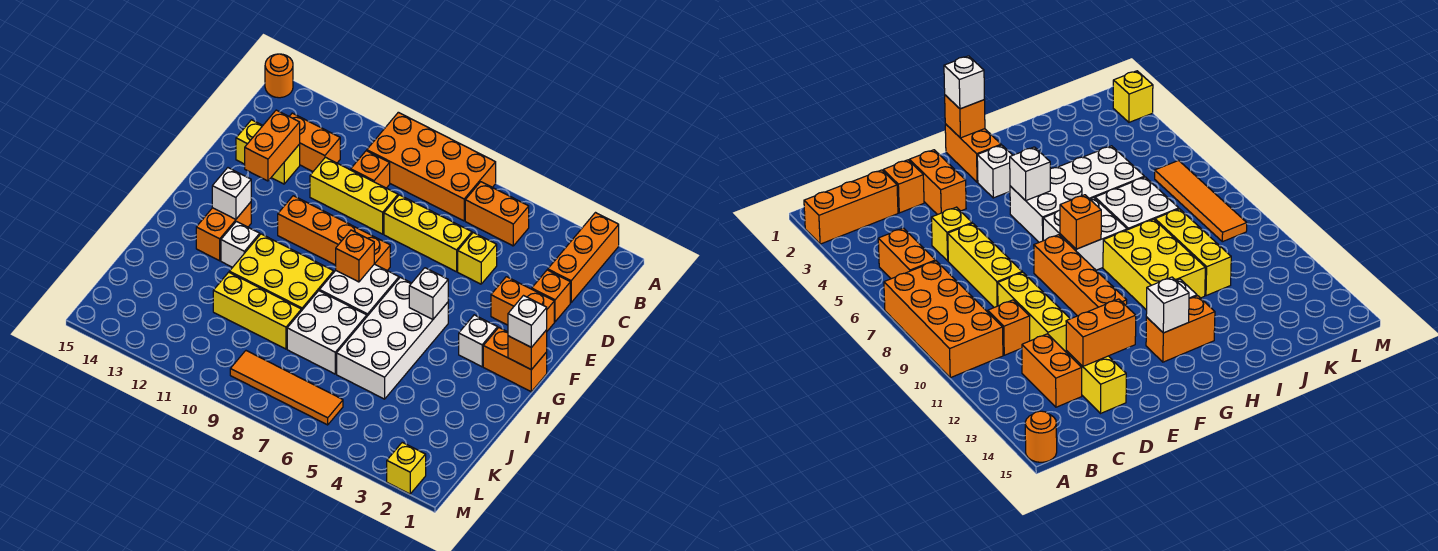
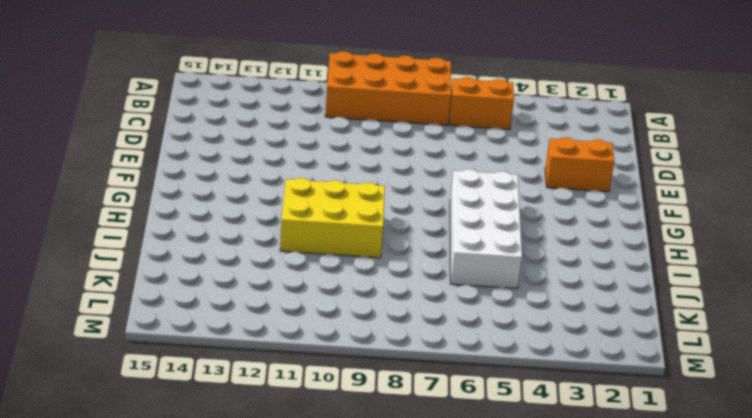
none -> orange 1x3 brick [548,213,619,302]
none -> orange 1x1 round brick [265,54,293,98]
none -> orange 1x1 brick [351,151,390,188]
none -> orange 1x2 brick [289,113,340,171]

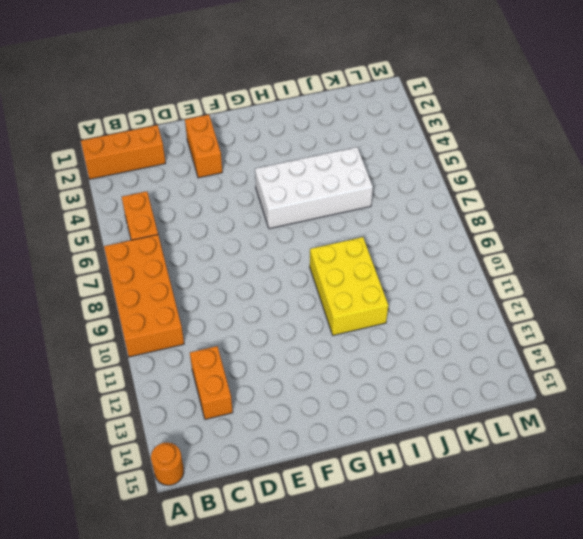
none -> orange 1x1 brick [351,151,390,188]
none -> orange 1x1 brick [532,270,570,322]
none -> yellow 1x1 brick [458,232,497,284]
none -> yellow 1x3 brick [384,195,472,272]

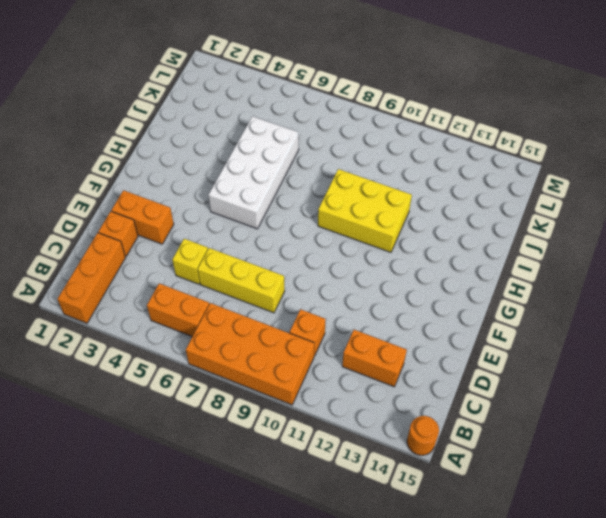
none -> yellow 1x3 brick [310,157,398,234]
none -> yellow 1x2 brick [236,120,300,184]
none -> orange 1x4 brick [278,196,390,271]
none -> orange 1x2 brick [483,328,547,392]

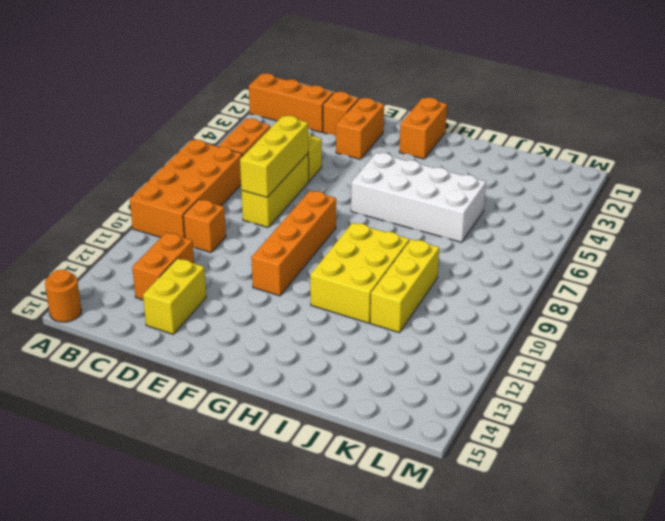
yellow 1x3 brick [240,116,308,197] -> yellow 1x3 brick moved to [310,157,398,234]
none -> white 1x1 brick [459,315,498,367]
none -> white 2x2 brick [319,264,399,316]
none -> orange 1x2 brick [196,202,251,261]
none -> white 1x1 brick [221,221,260,267]

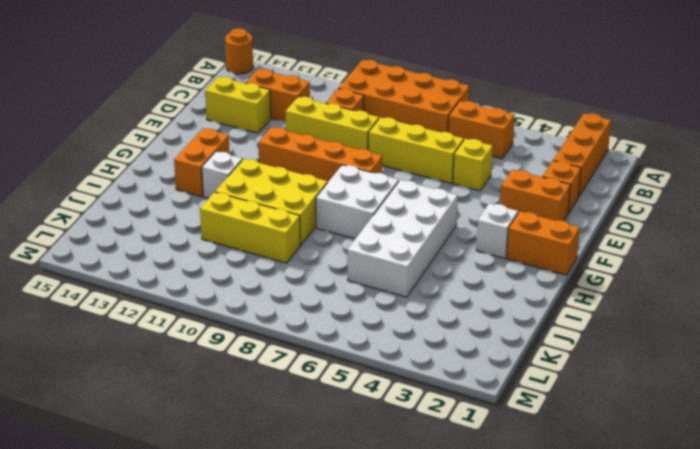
none -> white 2x2 brick [287,291,367,374]
none -> orange 1x4 tile [230,351,343,425]
none -> yellow 1x1 brick [387,442,426,494]
none -> orange 1x2 brick [245,110,300,181]

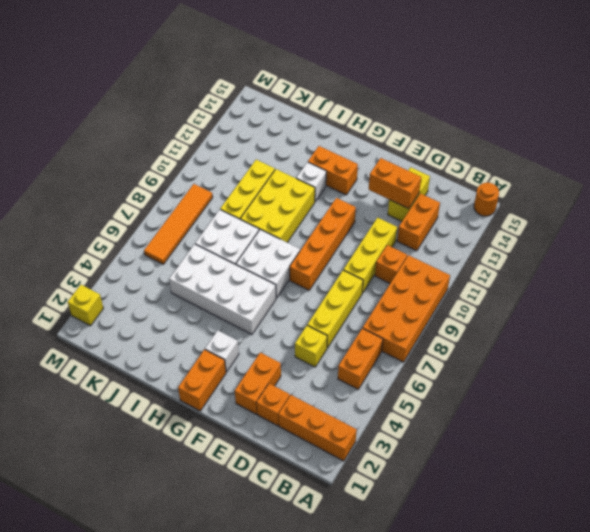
none -> orange 1x1 brick [508,330,547,370]
none -> white 1x1 brick [409,268,448,319]
none -> orange 1x1 brick [336,230,374,282]
none -> white 1x1 brick [212,168,251,219]

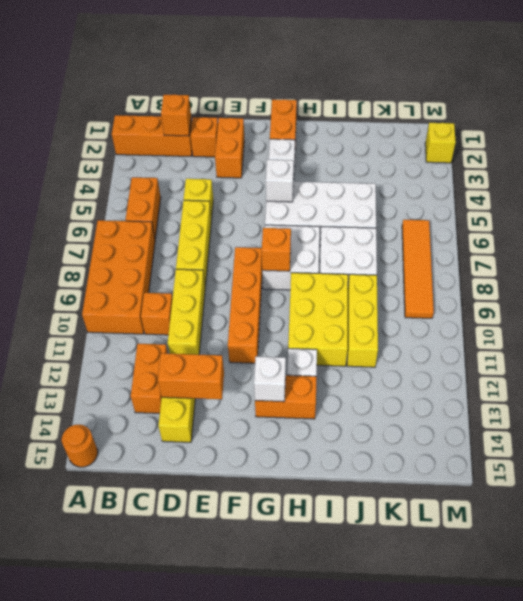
orange 1x1 brick [161,94,191,136] -> orange 1x1 brick moved to [508,330,547,370]
none -> white 1x1 brick [508,296,547,347]

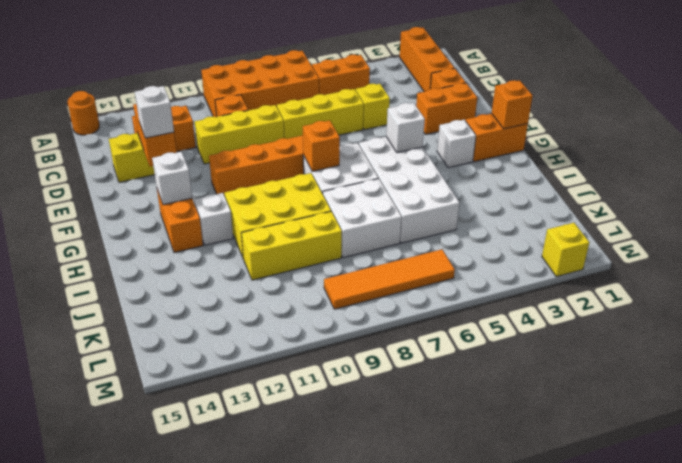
white 1x1 brick [135,86,174,138] -> white 1x1 brick moved to [508,296,547,347]

